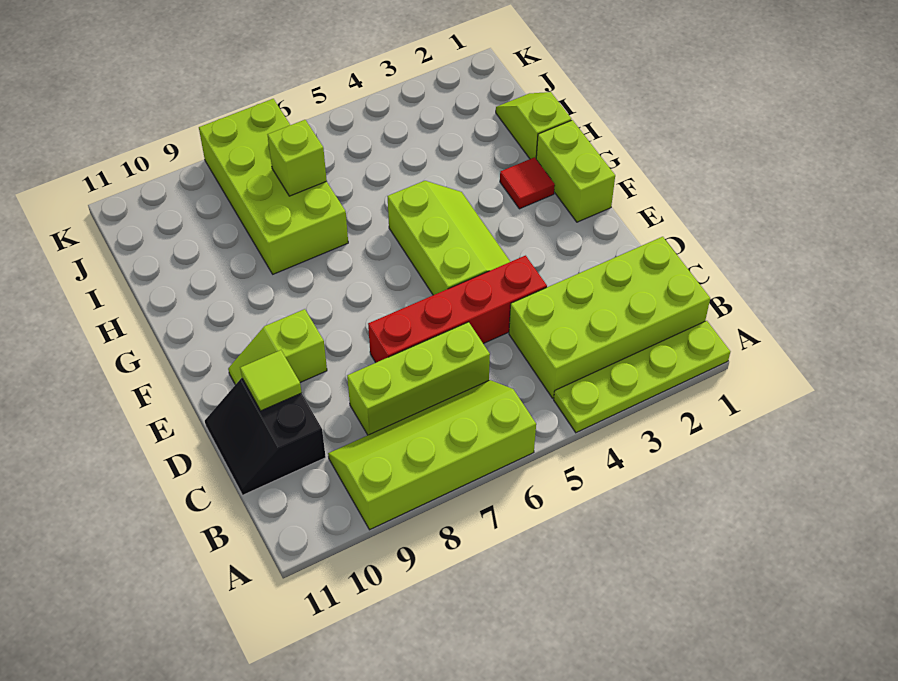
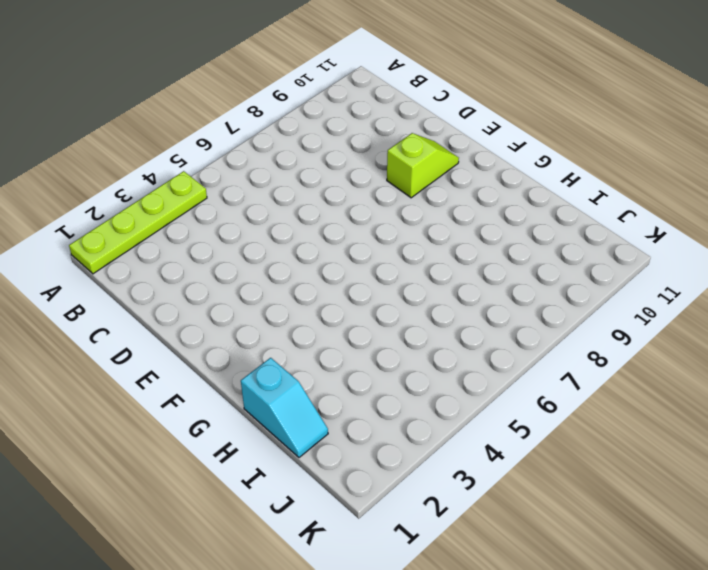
cyan 1x2 slope [241,358,328,457] -> lime 1x2 slope [496,92,571,159]
none -> lime 2x4 slope [328,380,536,530]
none -> lime 2x4 brick [509,237,710,398]
none -> lime 1x3 brick [347,322,490,435]

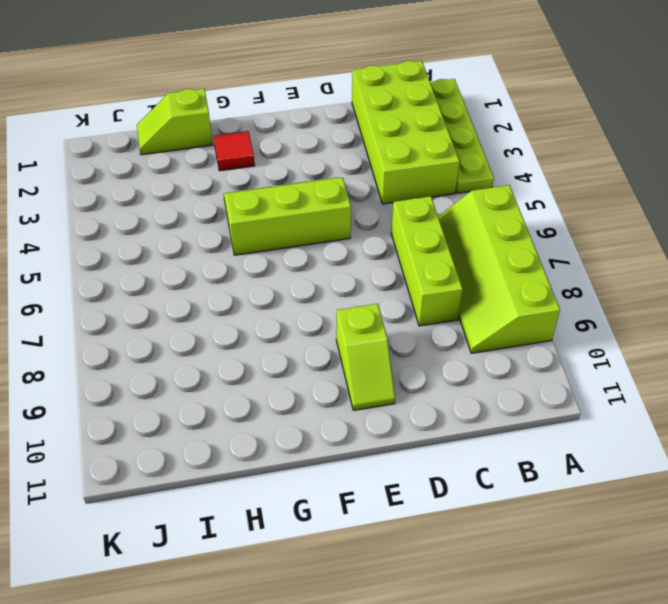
none -> black 2x2 slope [205,378,326,495]
none -> red 1x4 brick [368,256,547,362]
none -> lime 1x2 brick [536,120,615,222]

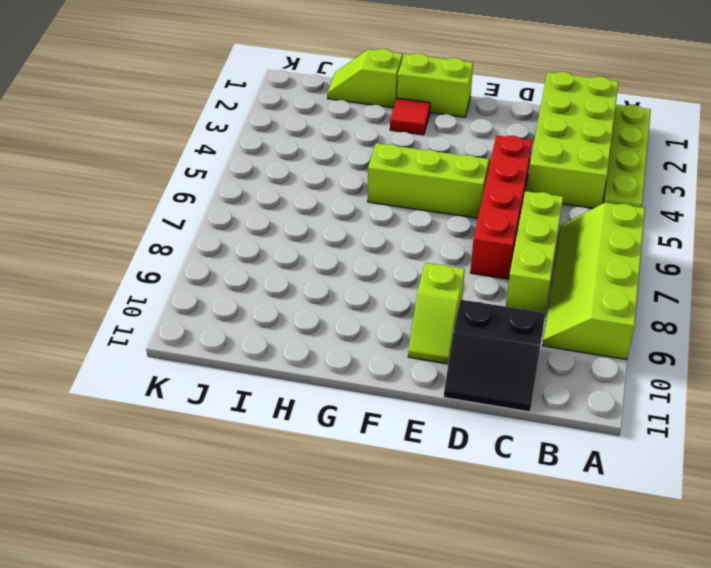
none -> lime 2x4 brick [199,99,348,274]
none -> lime 1x1 tile [240,350,302,411]
none -> lime 1x1 brick [268,120,327,196]

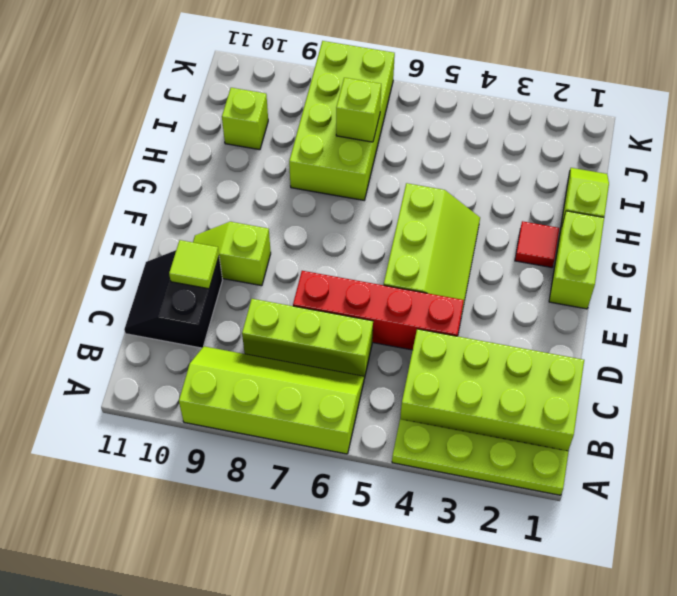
lime 1x1 brick [222,88,268,150] -> none

